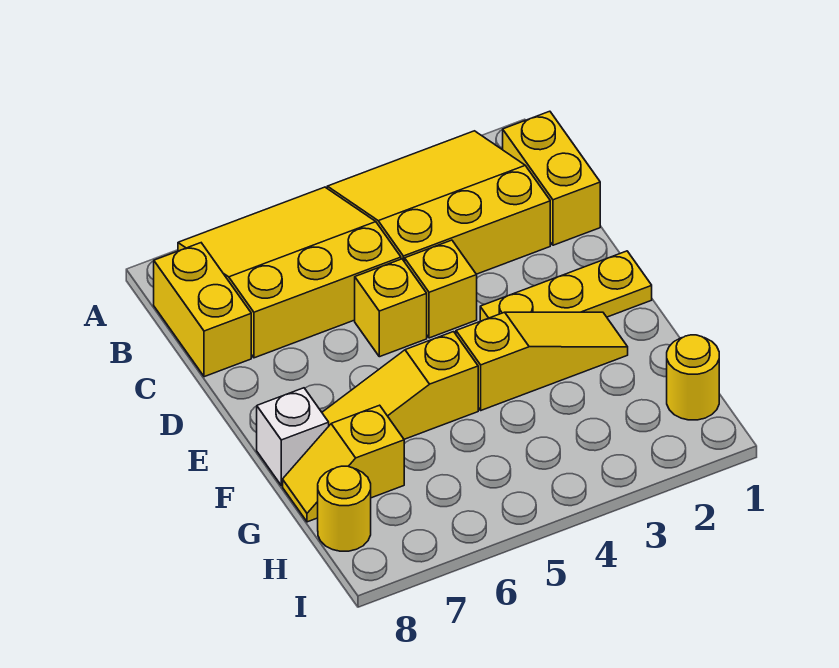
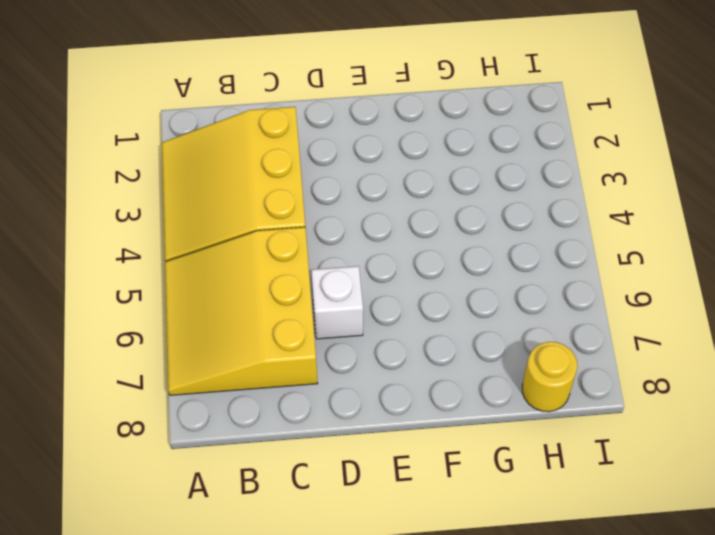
white 1x1 brick [311,266,363,339] -> white 1x1 brick moved to [257,388,329,486]
none -> yellow 1x2 brick [503,111,600,245]
none -> yellow 1x2 brick [154,243,251,377]
none -> yellow 1x1 brick [405,240,477,338]

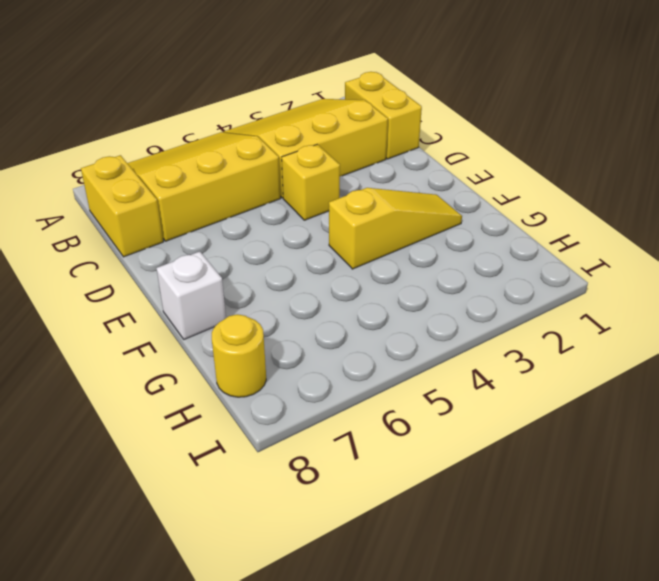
none -> yellow 1x1 brick [355,259,427,357]
none -> yellow 1x3 plate [480,251,652,321]
none -> yellow 1x3 slope [322,332,478,439]

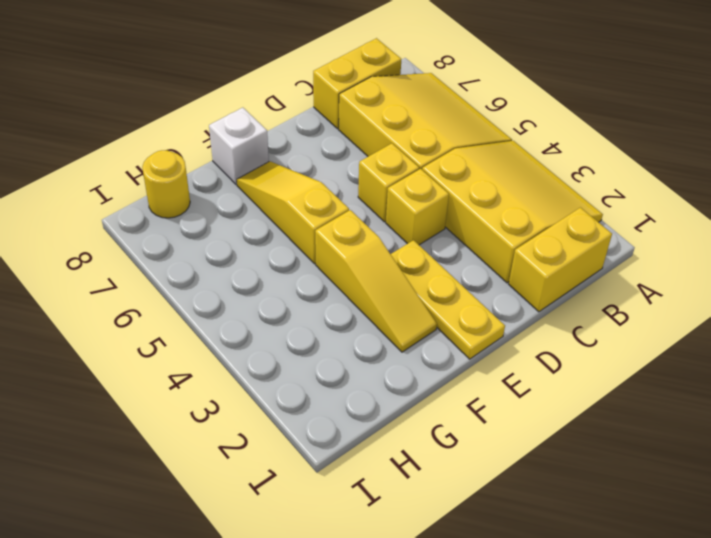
none -> yellow 1x2 slope [283,405,404,522]
none -> yellow 1x1 round brick [667,335,719,420]

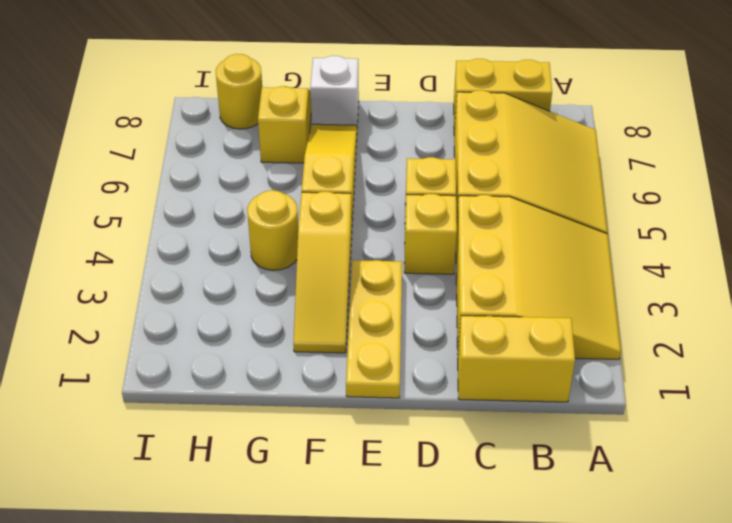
yellow 1x1 round brick [247,190,298,270] -> yellow 1x1 round brick moved to [667,335,719,420]

